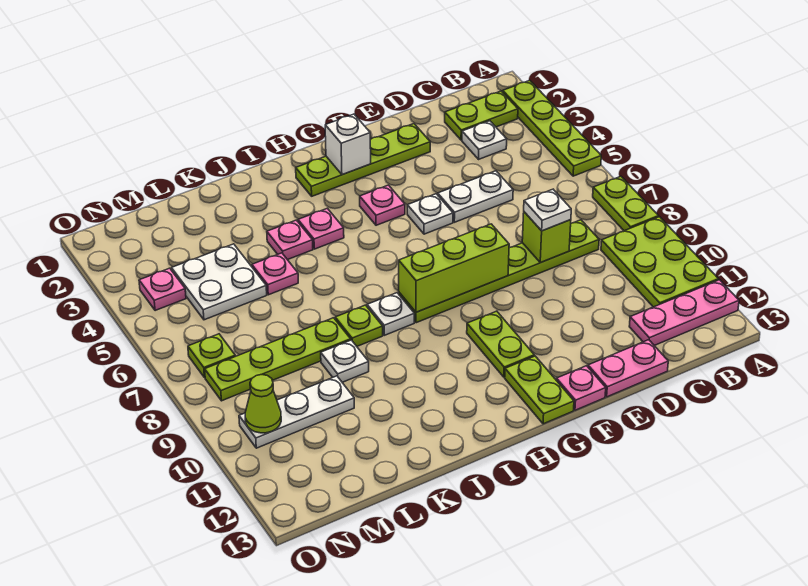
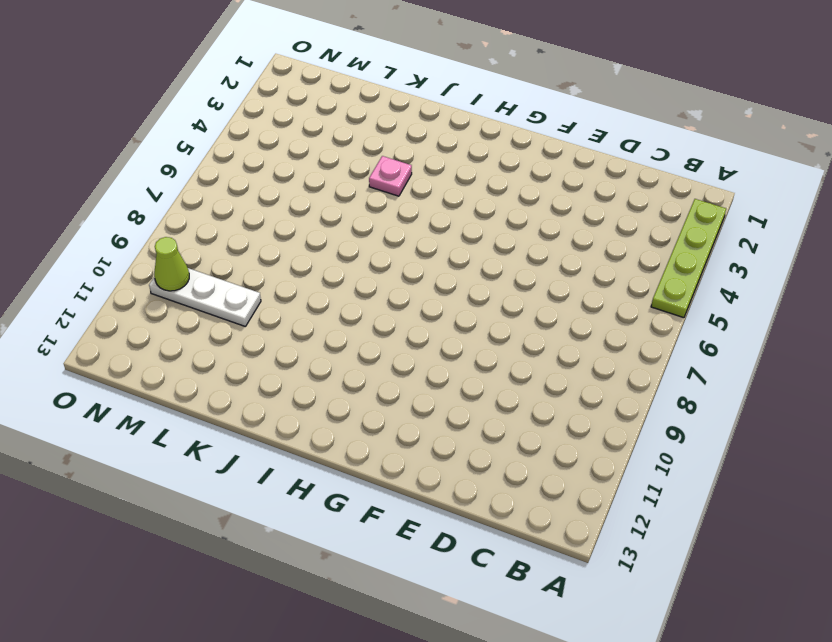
none -> lime 1x2 plate [593,176,659,231]
none -> lime 2x3 plate [601,217,718,307]
none -> pink 1x3 plate [629,280,739,346]
none -> lime 1x2 plate [445,91,518,140]

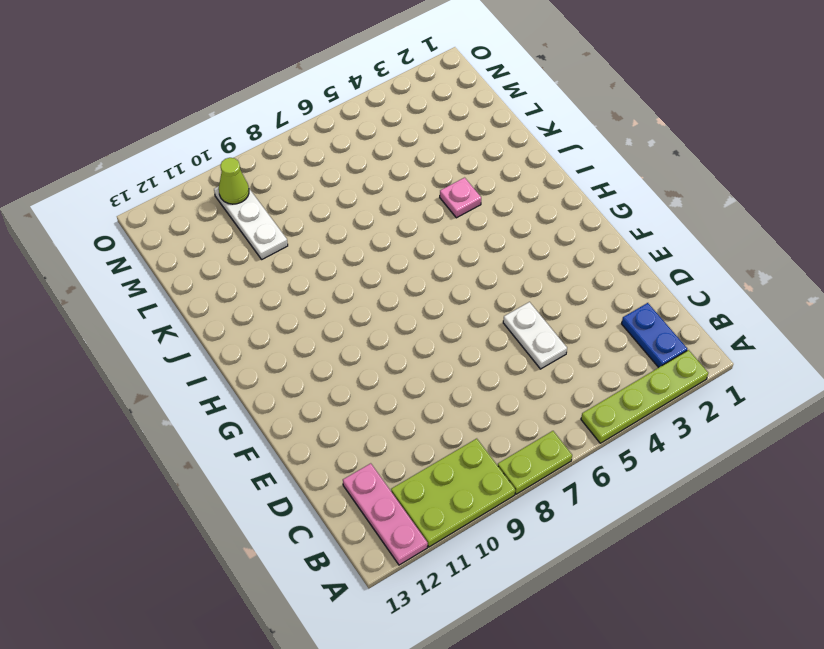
blue 1x2 plate [622,303,687,368] -> lime 1x2 plate [445,91,518,140]
none -> white 1x1 plate [462,121,507,159]
none -> lime 1x6 plate [399,220,599,323]
none -> pink 1x2 plate [588,340,668,397]
none -> lime 1x4 plate [296,124,430,196]

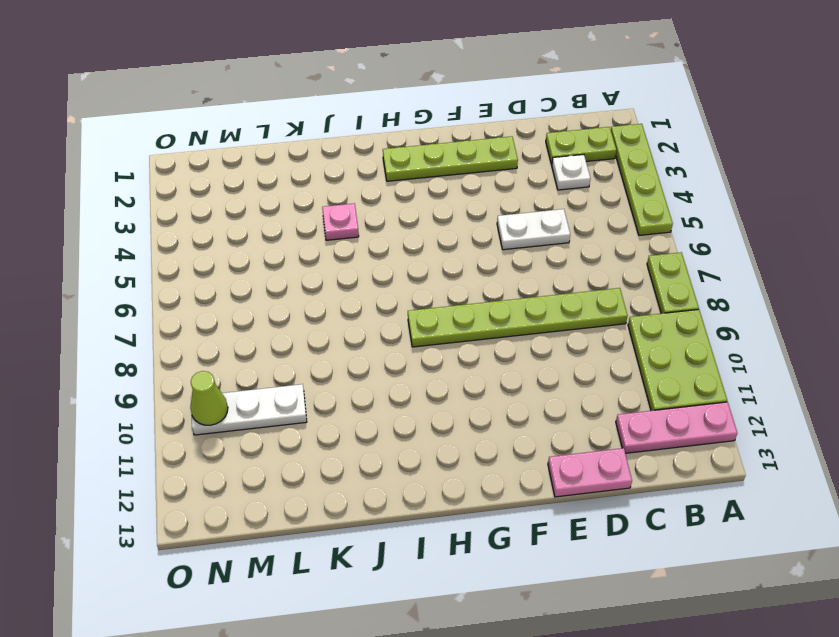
none -> white 1x1 plate [407,194,453,234]
none -> pink 1x1 plate [556,366,606,410]
none -> pink 1x1 plate [360,185,405,225]
none -> lime 1x2 plate [467,311,534,377]

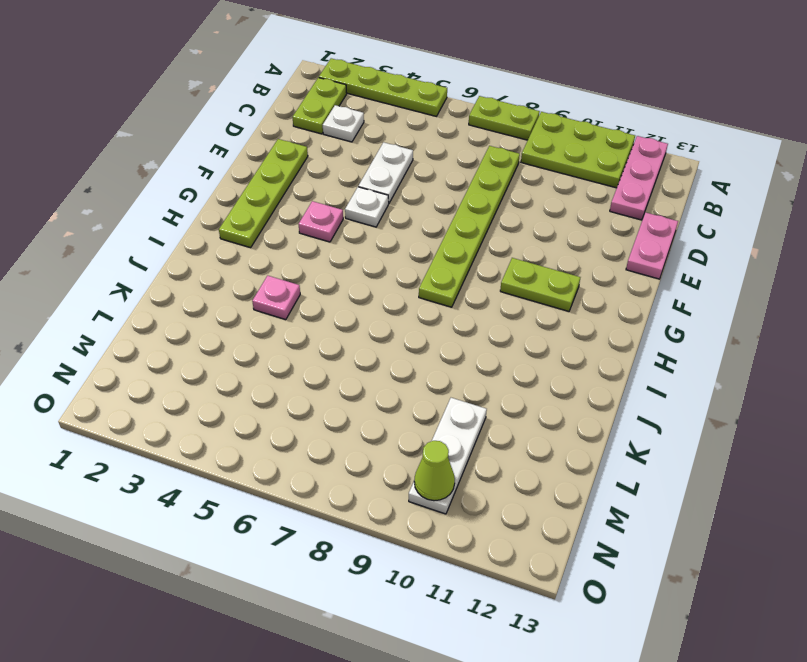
none -> pink 1x1 plate [556,366,606,410]
none -> lime 1x2 plate [505,356,574,424]
none -> pink 1x1 plate [298,208,344,249]
none -> white 1x1 plate [367,293,414,335]

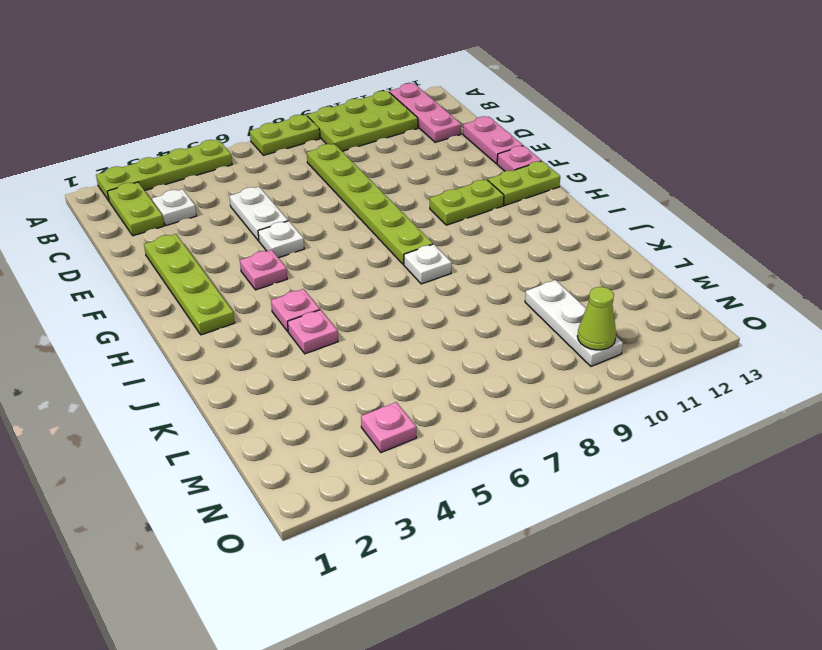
none -> lime 1x1 plate [335,305,383,346]
none -> pink 1x1 plate [252,253,298,295]
none -> lime 1x4 plate [205,318,351,401]
none -> white 1x1 plate [321,340,369,382]

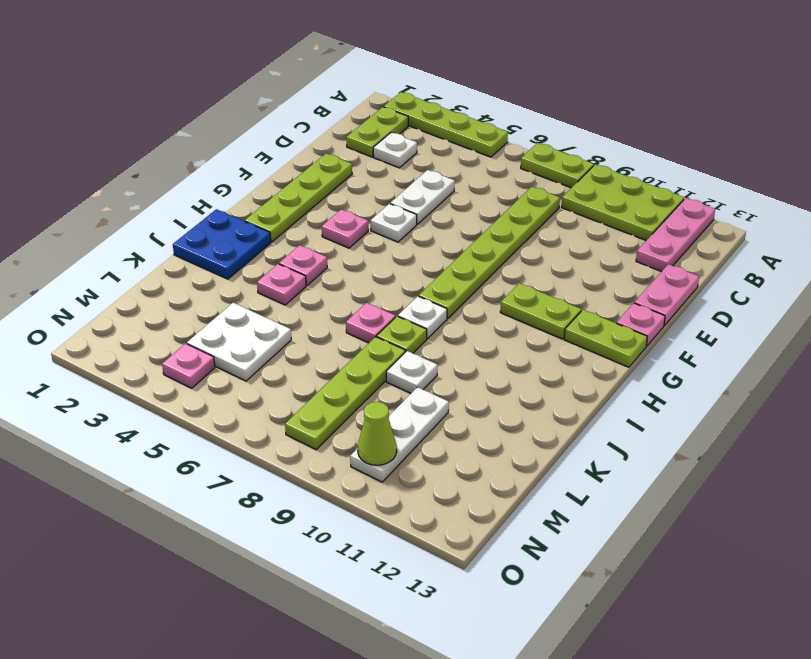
blue 2x2 plate [173,209,271,279] -> none
pink 1x1 plate [346,303,395,343] -> pink 1x1 plate moved to [252,253,298,295]
none -> lime 1x1 plate [188,334,235,378]
none -> lime 1x1 brick [522,212,571,263]
none -> lime 1x3 brick [399,224,509,312]
none -> white 1x1 brick [325,114,371,175]

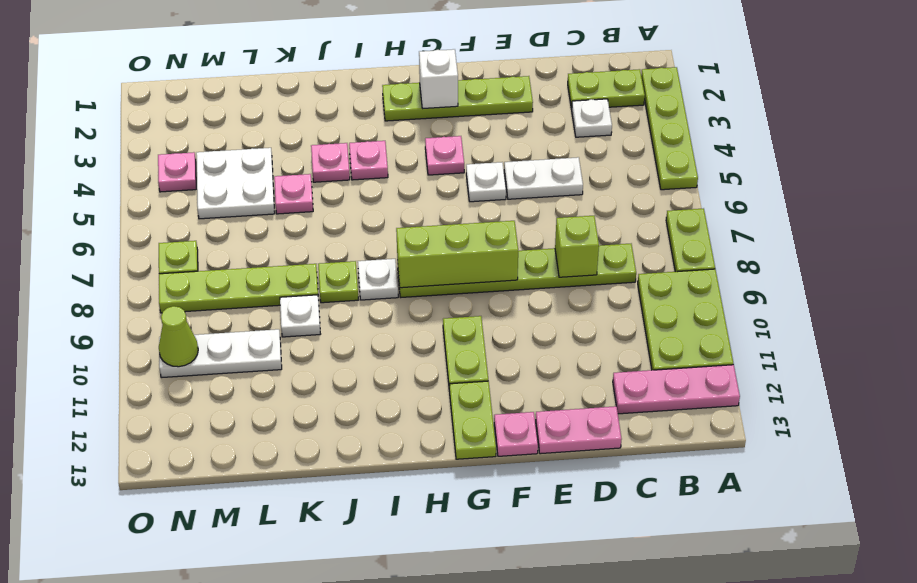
none -> white 1x1 plate [524,189,571,231]

